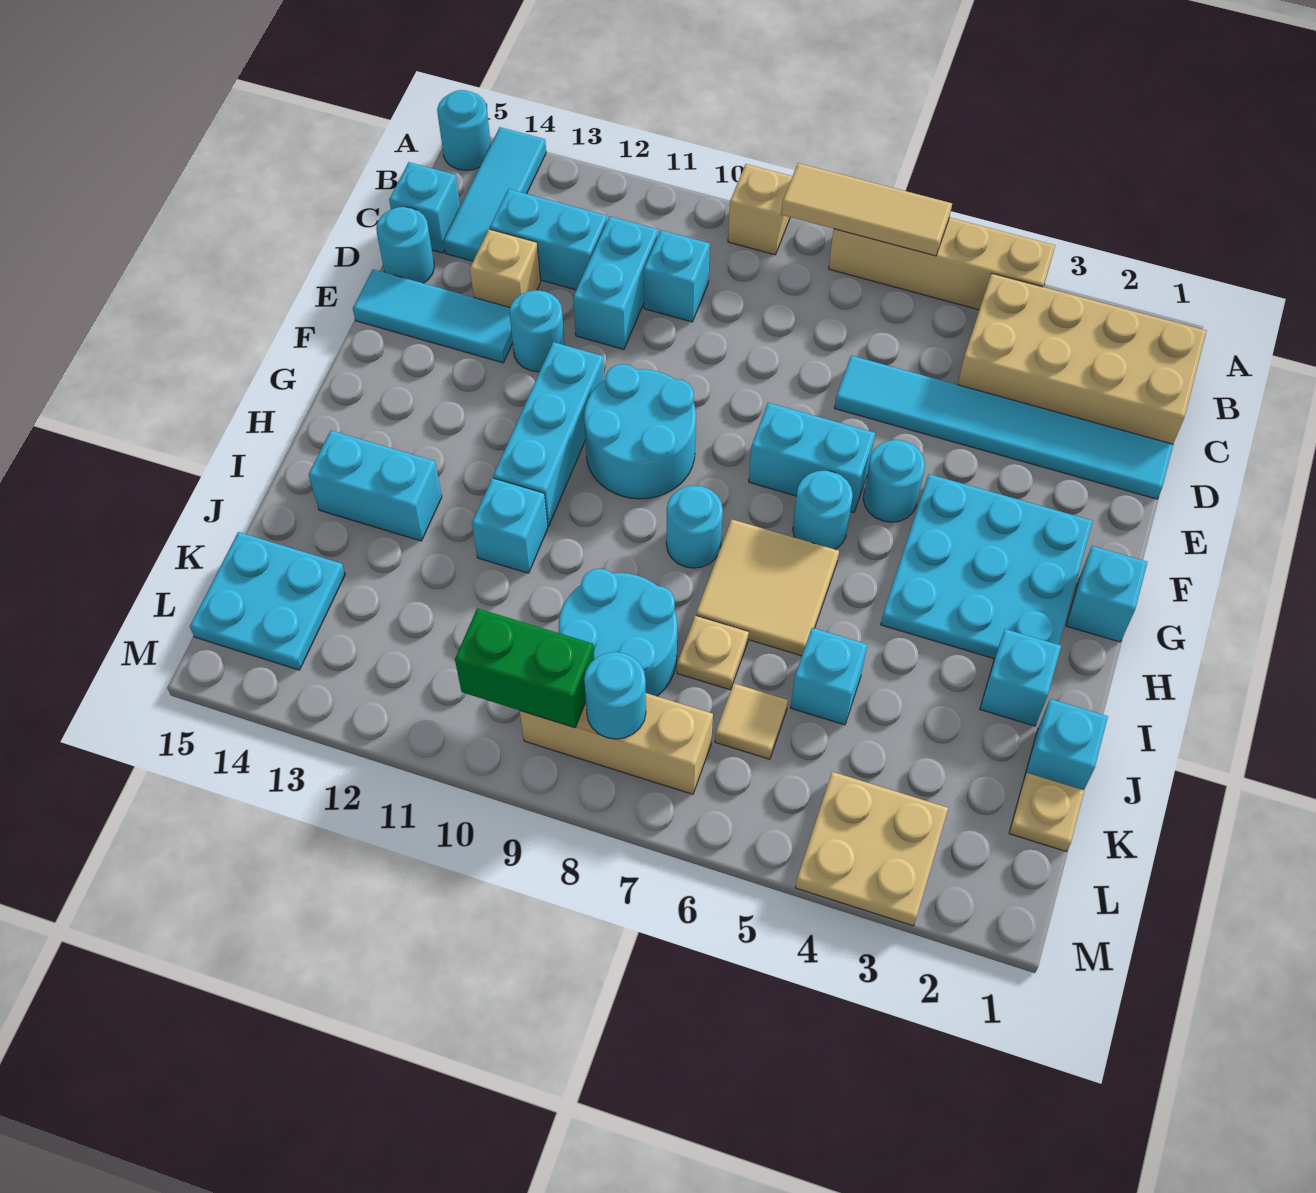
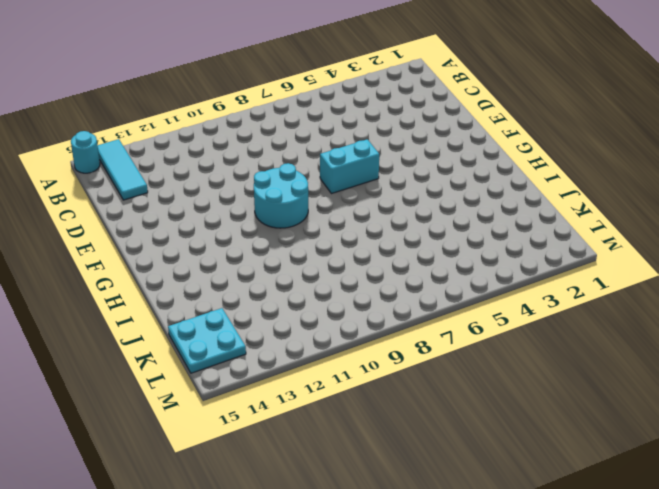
none -> tan 1x4 brick [829,218,1055,310]
none -> tan 1x1 brick [728,164,792,255]
none -> tan 2x4 brick [958,274,1207,444]
none -> cyan 1x1 brick [644,230,710,322]

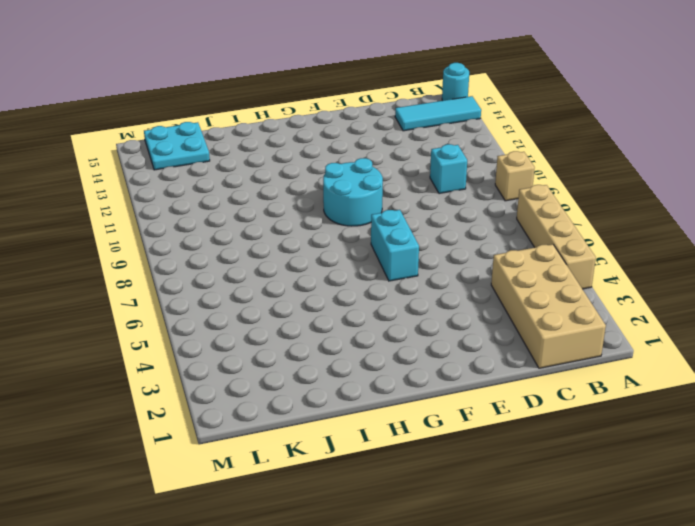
none -> cyan 1x2 brick [573,216,658,349]
none -> cyan 1x2 brick [490,189,607,290]
none -> cyan 1x1 brick [389,162,460,253]
none -> cyan 1x6 tile [835,356,1173,499]

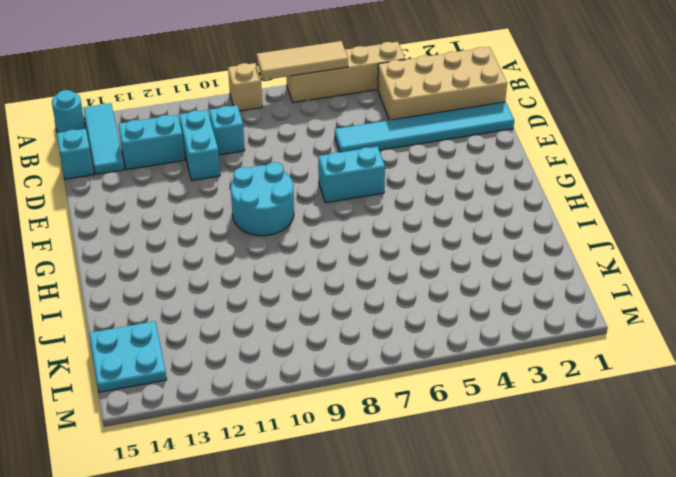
none -> tan 1x1 brick [470,229,541,307]
none -> cyan 1x1 round brick [376,207,434,283]
none -> cyan 1x1 round brick [509,290,565,372]
none -> cyan 1x3 tile [353,269,513,363]

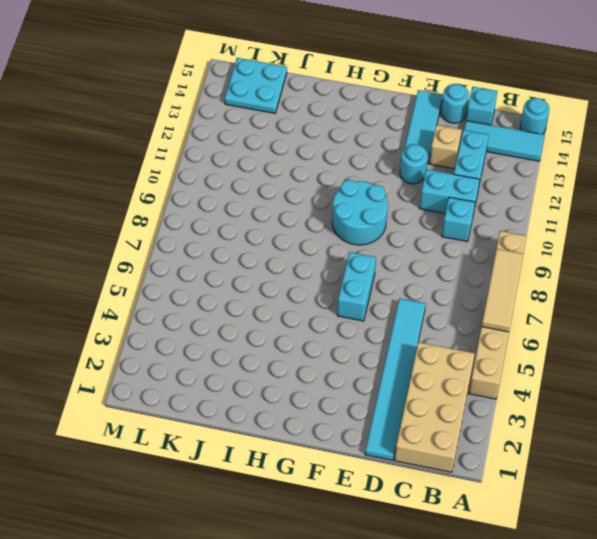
none -> cyan 3x3 plate [881,474,1093,659]
none -> cyan 1x1 round brick [863,440,925,522]
none -> cyan 1x3 brick [493,342,604,526]
none -> cyan 1x1 brick [1066,546,1147,642]

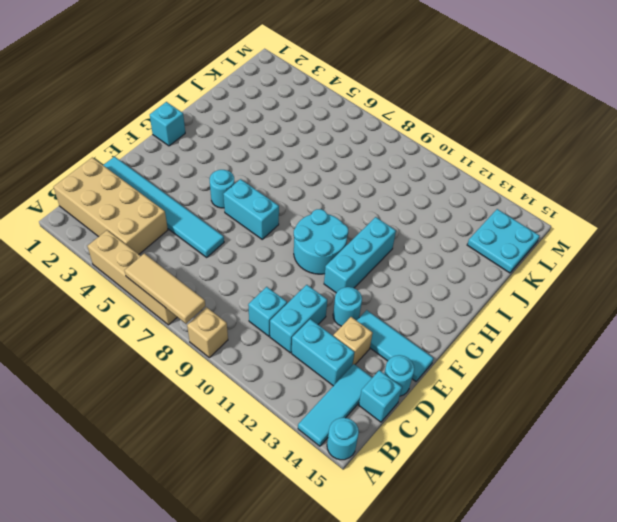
none -> cyan 3x3 plate [881,474,1093,659]
none -> cyan 1x1 round brick [793,471,853,549]
none -> tan 2x2 tile [696,519,839,656]
none -> cyan 1x1 round brick [666,485,723,568]

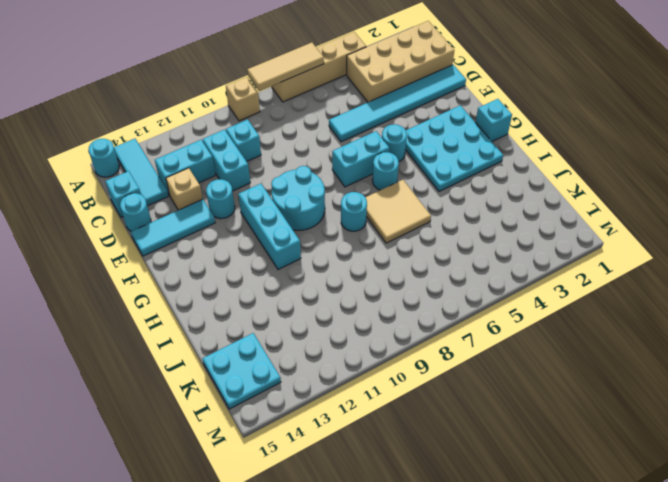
none -> cyan 1x1 brick [980,629,1061,726]
none -> cyan 1x1 brick [472,478,548,573]
none -> cyan 1x2 brick [309,431,442,541]
none -> cyan 1x1 brick [1024,699,1108,790]

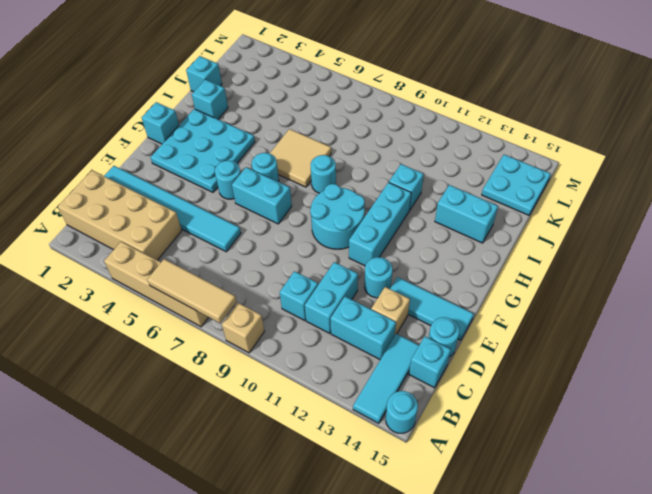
none -> cyan 1x1 brick [791,628,867,725]
none -> tan 1x1 plate [677,616,749,690]
none -> cyan 2x2 round brick [559,569,677,696]
none -> tan 1x1 plate [1009,773,1084,851]

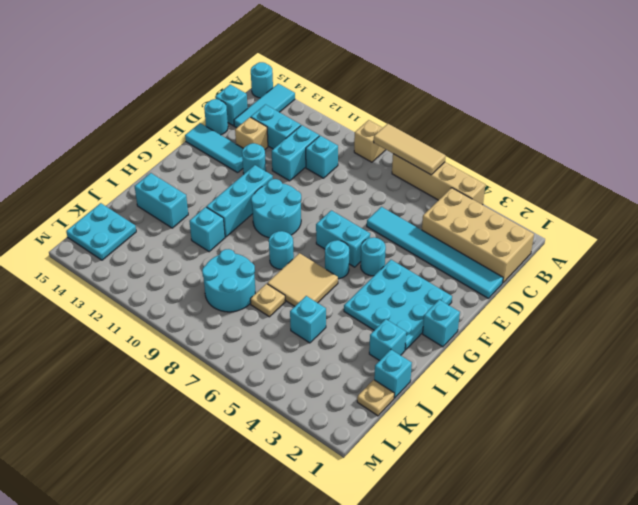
none -> tan 1x1 tile [715,683,788,759]
none -> tan 2x2 plate [795,772,948,926]
none -> tan 1x3 brick [520,693,713,794]
none -> cyan 1x1 round brick [584,652,646,739]

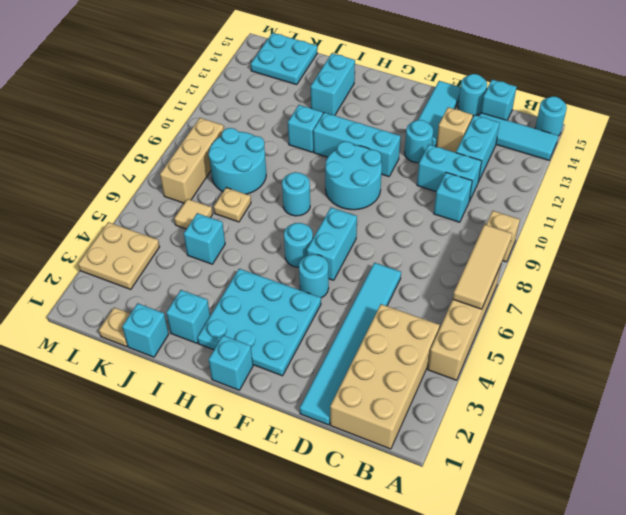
none -> tan 2x2 tile [696,519,839,656]
none -> cyan 1x1 round brick [584,652,646,739]
none -> green 1x2 brick [455,608,594,728]

